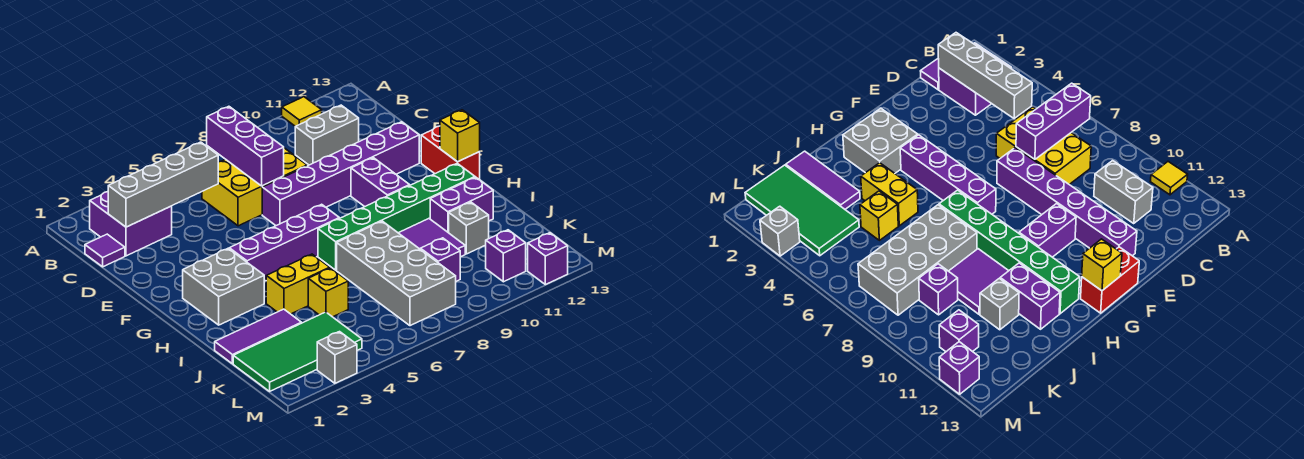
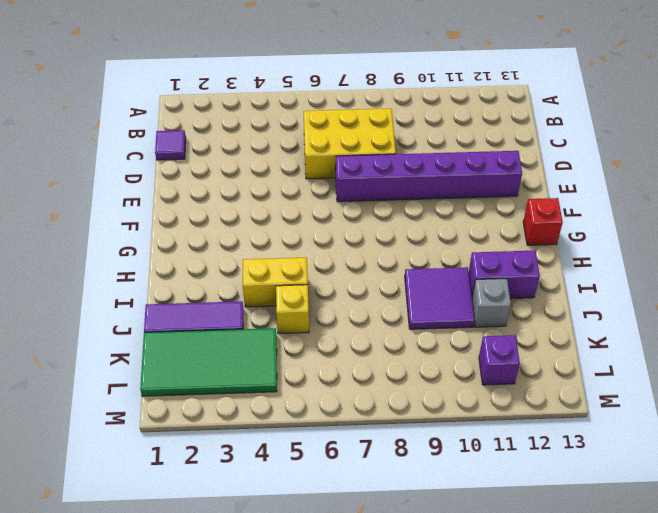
red 1x1 brick [523,198,563,245] -> red 1x2 brick [421,126,480,180]
none -> yellow 1x1 tile [282,97,322,126]
none -> purple 2x2 brick [90,192,172,256]
none -> grey 1x2 brick [295,105,359,165]

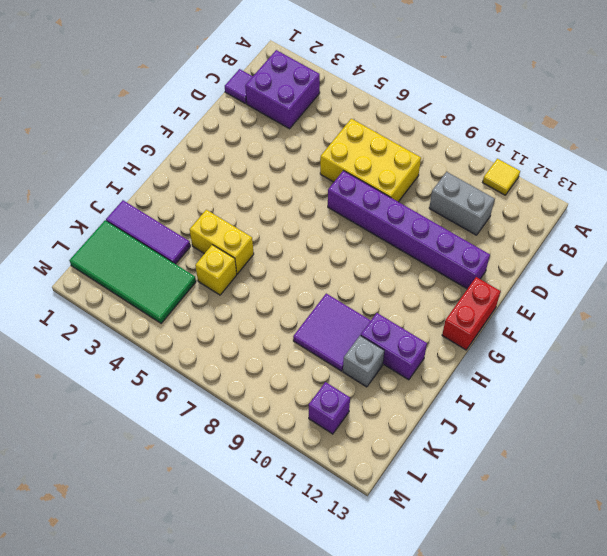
none -> purple 1x2 brick [351,158,410,207]
none -> grey 2x2 brick [183,248,264,325]
none -> purple 1x4 brick [229,204,339,281]

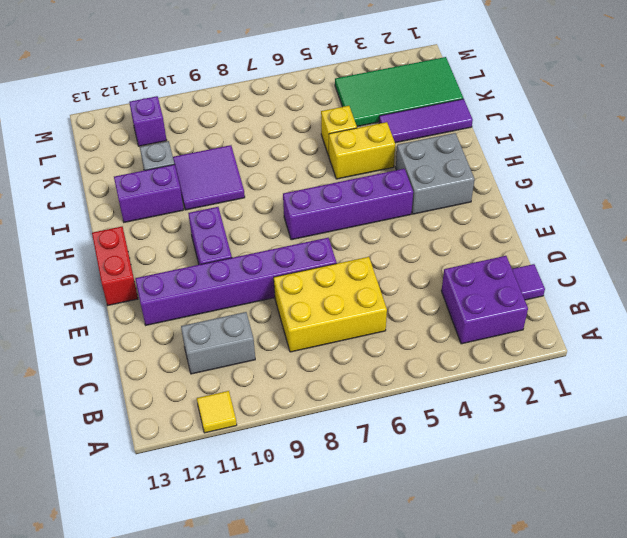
none -> green 1x6 brick [318,163,475,270]
none -> grey 2x4 brick [337,221,456,326]
none -> purple 1x1 brick [420,238,460,281]

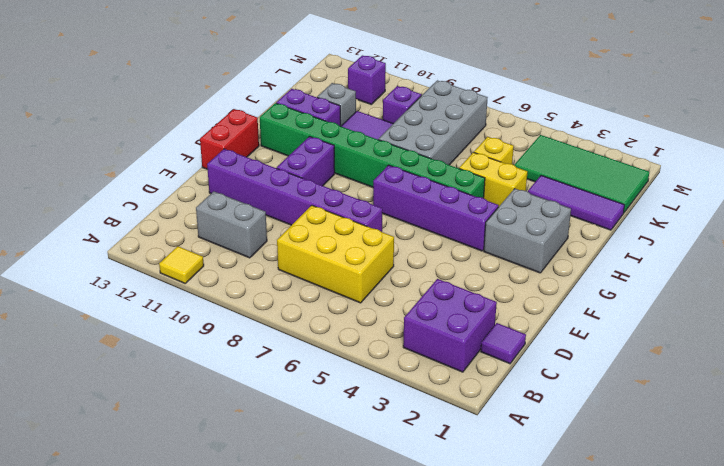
green 1x8 brick [260,103,485,198] -> green 1x6 brick [318,163,475,270]
none -> grey 1x1 brick [317,332,357,383]
none -> purple 1x1 brick [528,233,568,285]
none -> purple 1x3 brick [207,106,284,186]

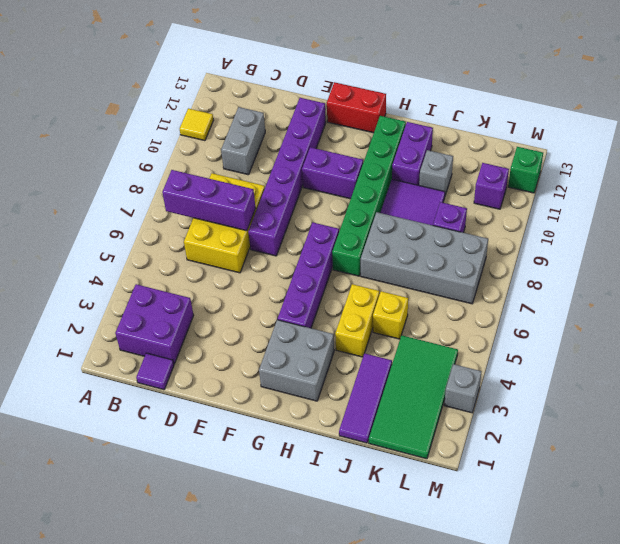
green 1x1 brick [508,147,543,193] -> purple 1x1 brick [528,233,568,285]
none -> grey 1x4 brick [108,142,218,227]
none -> yellow 1x1 brick [440,110,480,162]

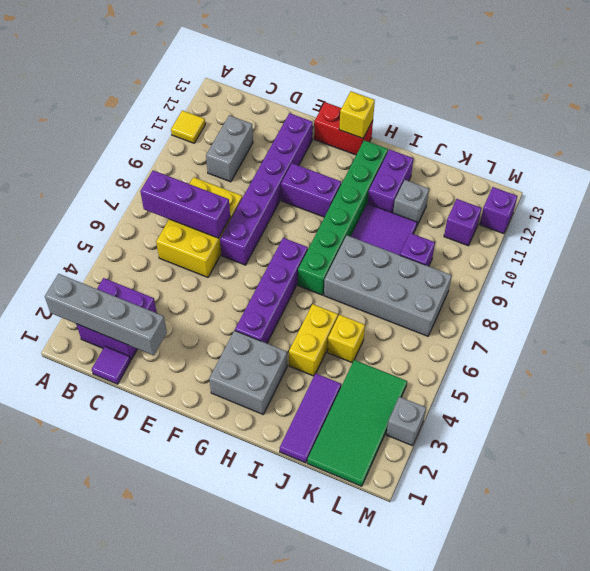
grey 1x4 brick [45,274,167,355] -> grey 1x4 brick turned to [108,142,218,227]

